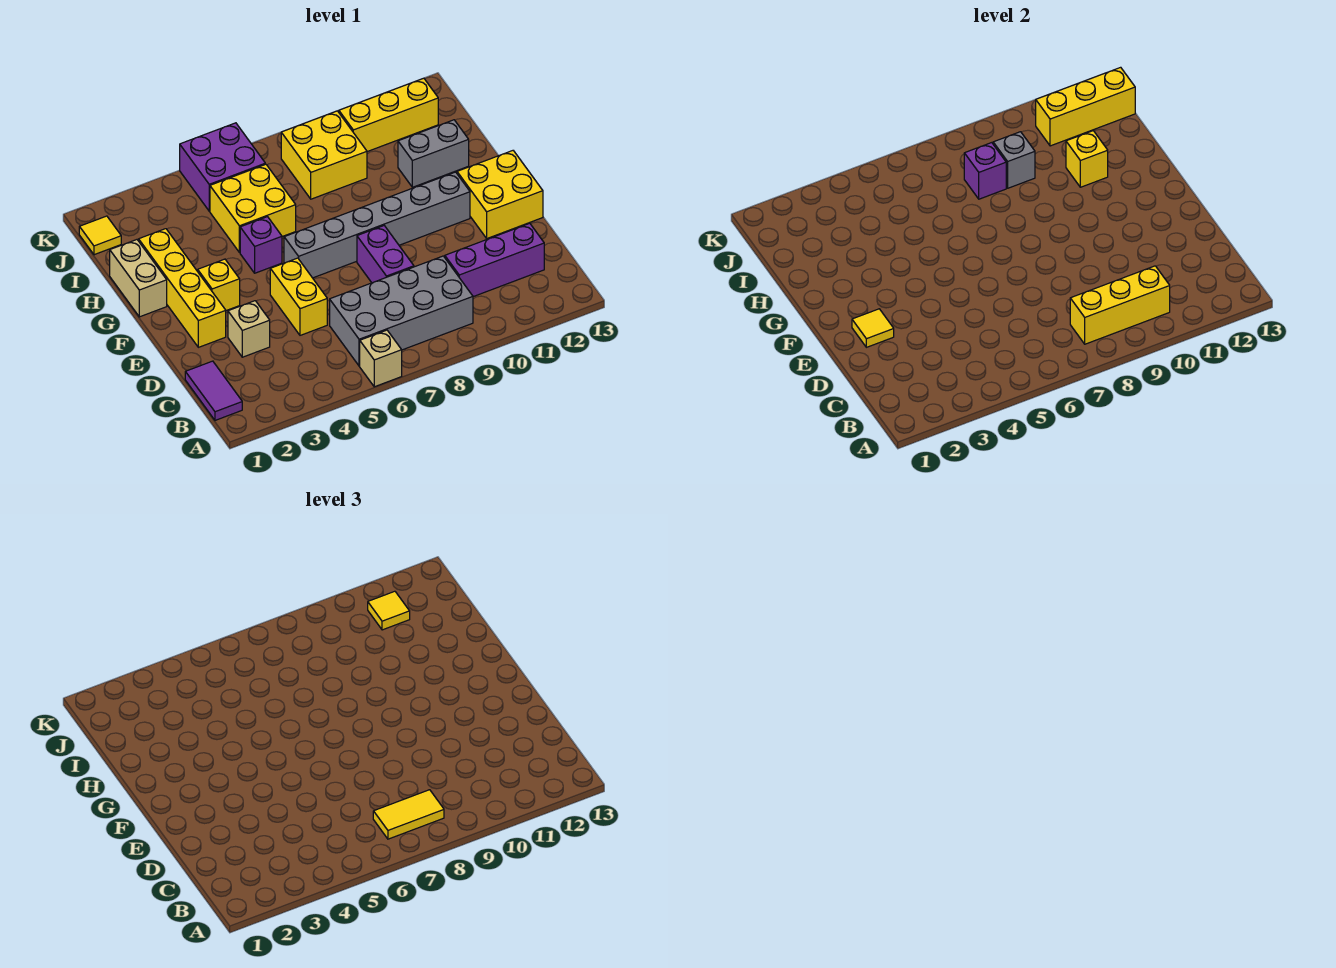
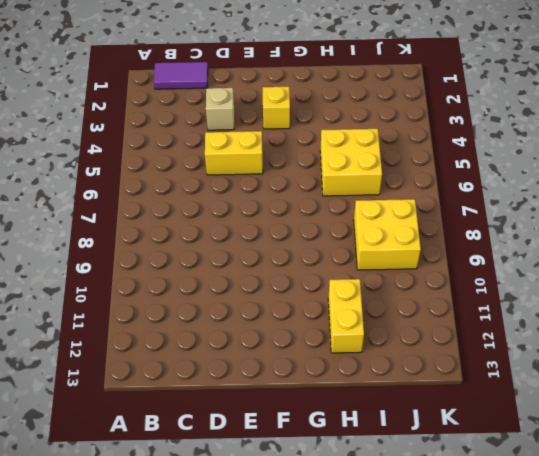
yellow 1x2 brick [328,279,364,353] -> grey 1x2 brick [398,120,469,187]
none -> tan 1x1 brick [360,330,402,387]
none -> grey 2x4 brick [330,256,473,366]
none -> purple 1x3 brick [445,223,544,297]

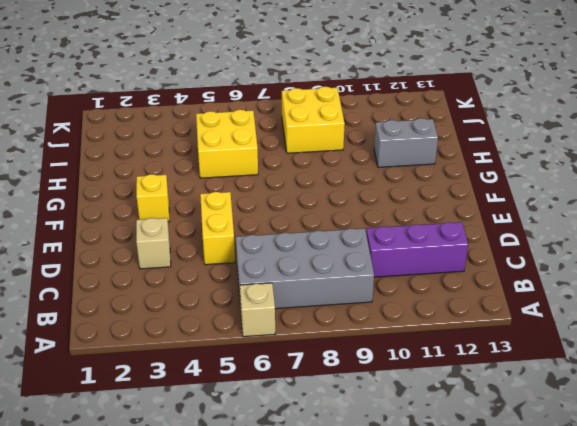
none -> purple 1x2 tile [185,361,242,420]
none -> purple 1x2 brick [357,226,414,283]
none -> yellow 1x4 brick [139,229,226,347]

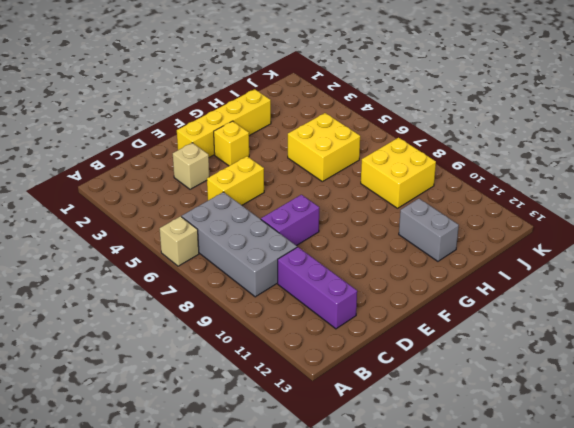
none -> purple 1x2 tile [185,361,242,420]
none -> yellow 2x2 brick [457,151,543,238]
none -> grey 1x6 brick [284,172,470,278]

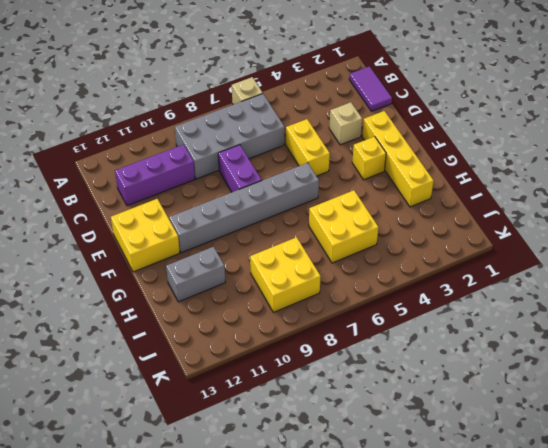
none -> tan 1x2 brick [110,240,167,317]
none -> purple 1x1 brick [240,217,282,273]
none -> yellow 1x1 tile [79,216,121,255]

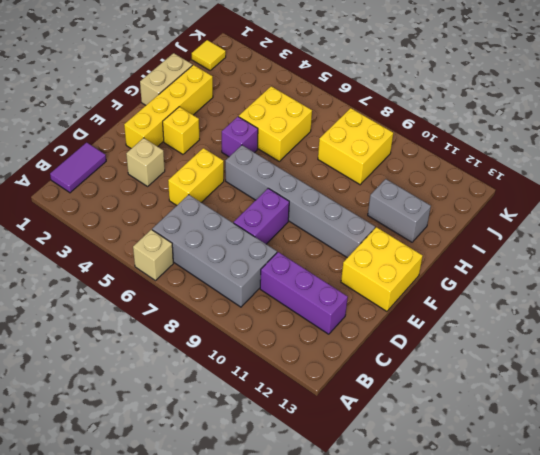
none -> purple 2x2 brick [180,123,265,211]
none -> yellow 1x3 brick [339,78,438,152]
none -> yellow 1x3 brick [1070,266,1170,344]

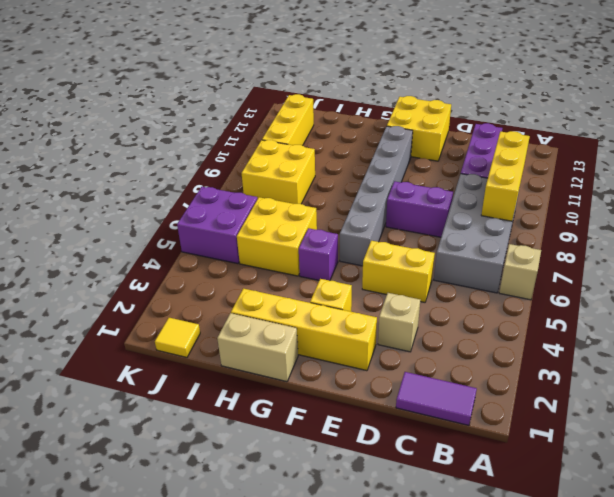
none -> grey 1x2 brick [398,120,469,187]
none -> yellow 1x1 tile [852,309,894,347]
none -> yellow 1x1 brick [1066,131,1108,187]

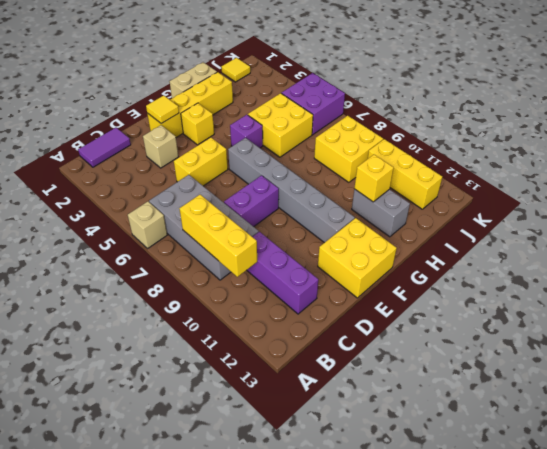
none -> purple 1x1 brick [964,143,1006,199]
none -> grey 1x1 brick [993,132,1035,188]
none -> yellow 1x3 brick [1036,67,1135,146]

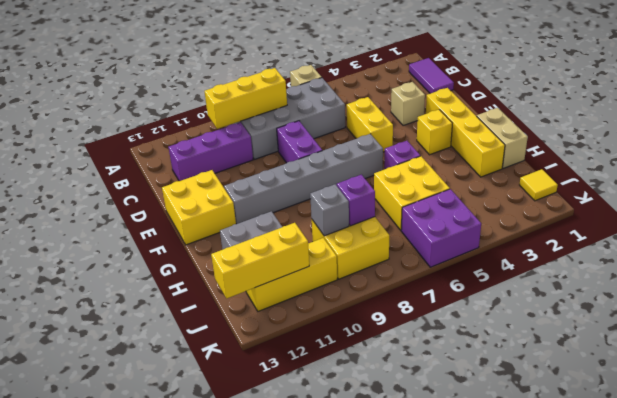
none -> yellow 1x1 tile [852,309,894,347]
none -> yellow 1x1 brick [1066,131,1108,187]
none -> yellow 1x2 tile [373,790,444,839]

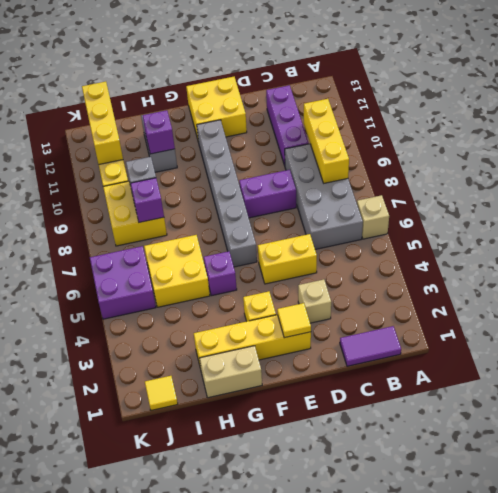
purple 1x1 brick [143,110,175,154] -> yellow 1x1 brick [1066,131,1108,187]
none -> yellow 1x2 tile [373,790,444,839]
none -> yellow 1x1 tile [368,591,410,630]

